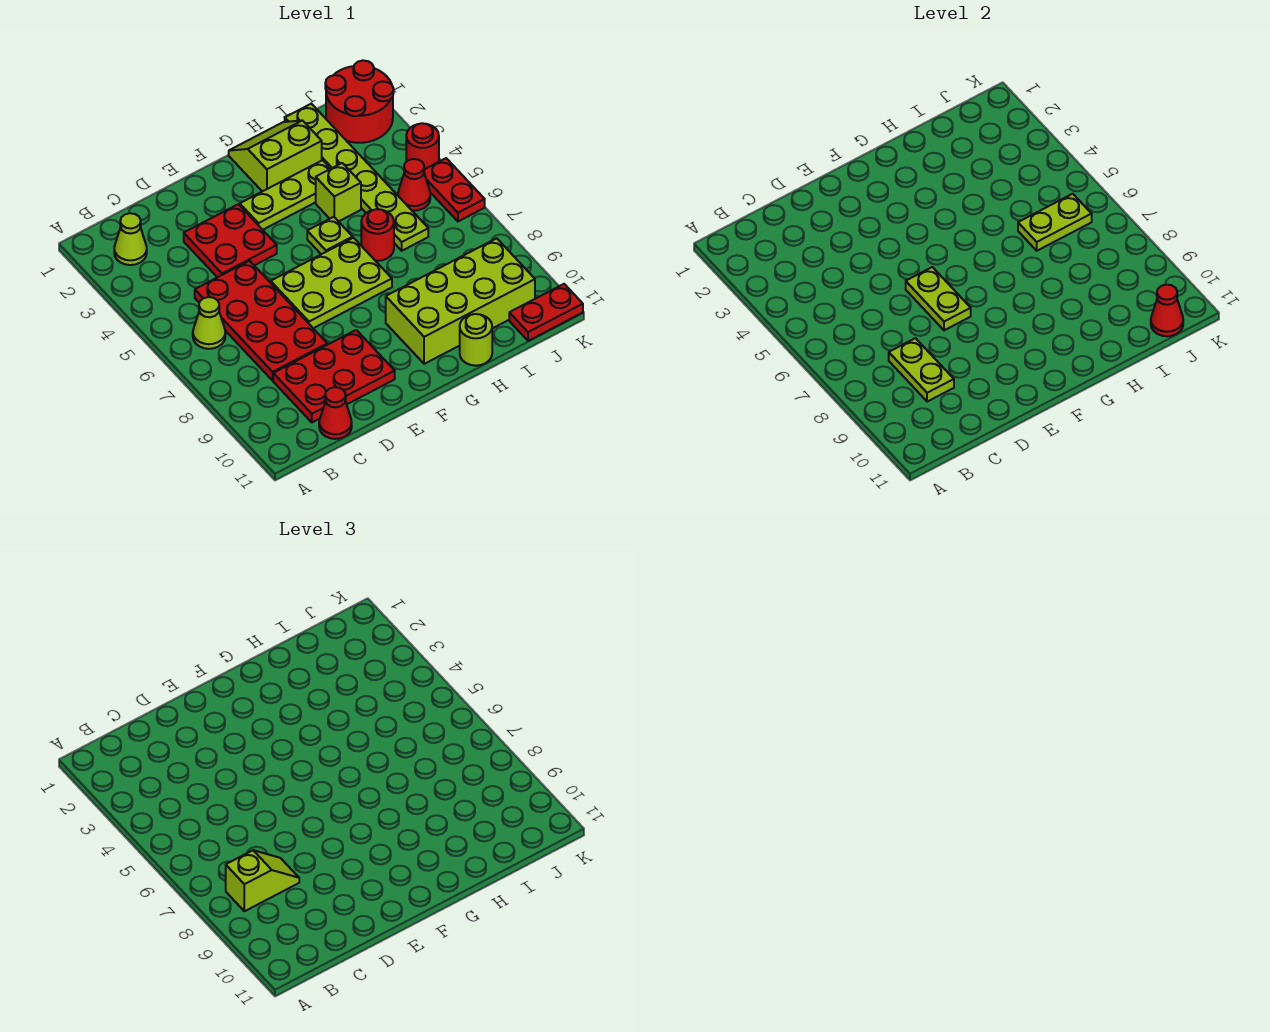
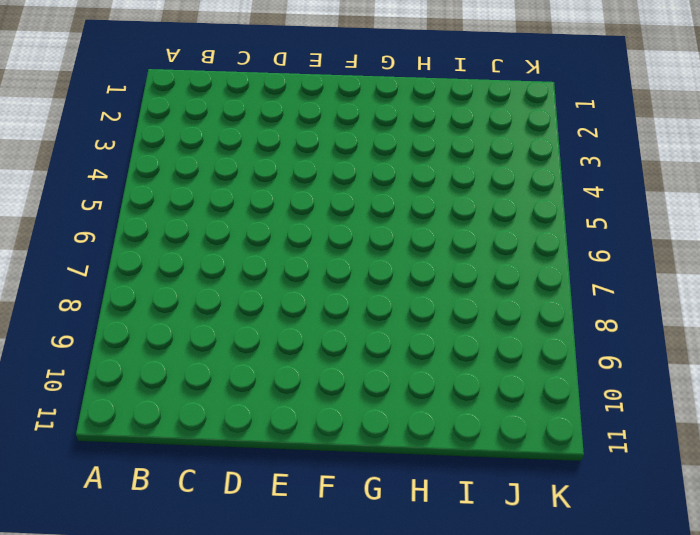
none -> lime 1x1 cone [114,213,147,265]
none -> lime 1x1 cone [193,297,225,349]
none -> red 2x4 plate [195,261,327,381]

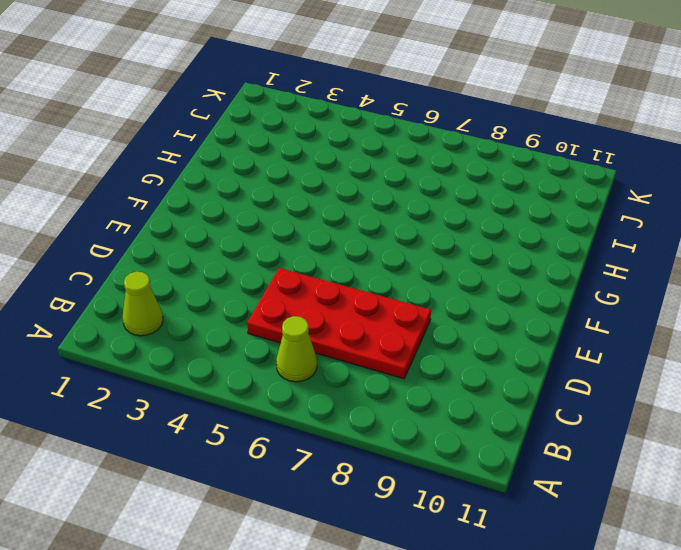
none -> red 2x3 plate [273,330,395,422]
none -> red 1x1 cone [319,387,352,439]
none -> red 2x2 plate [184,204,277,277]

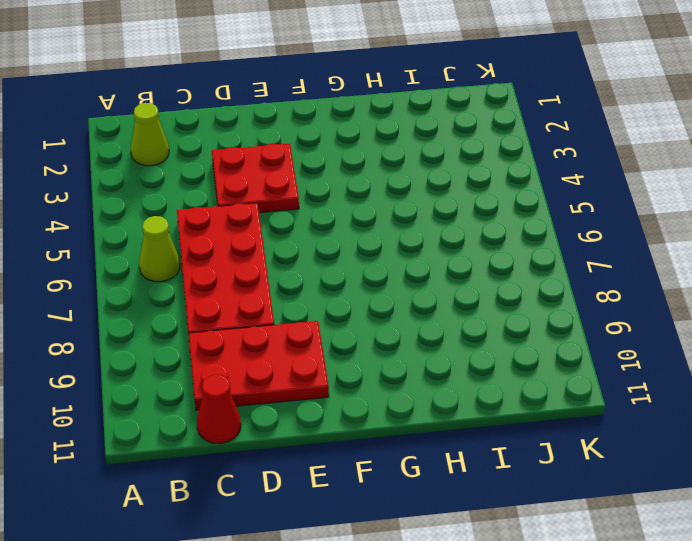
none -> lime 2x3 plate [271,238,392,328]
none -> lime 1x3 plate [240,160,331,230]
none -> lime 2x2 slope [229,120,322,192]

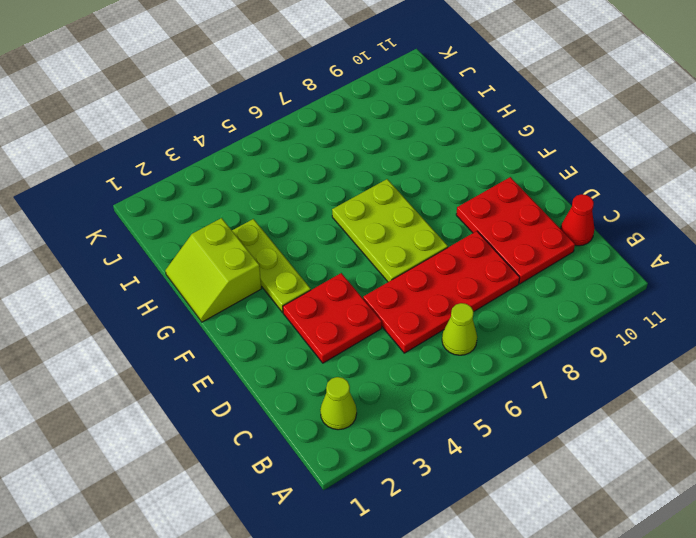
none -> lime 1x1 plate [307,217,353,254]
none -> lime 2x4 brick [386,238,535,364]
none -> lime 1x1 brick [316,163,361,222]

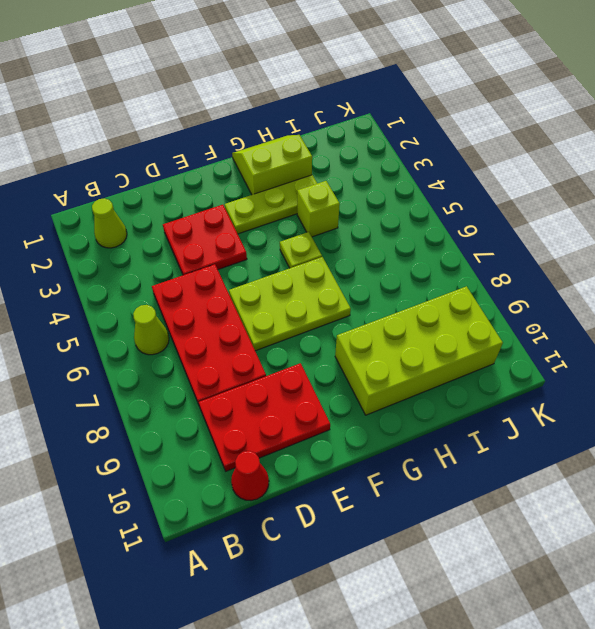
none -> red 1x1 round brick [361,209,394,261]
none -> lime 1x1 round brick [460,314,492,366]
none -> lime 1x6 plate [285,104,428,251]

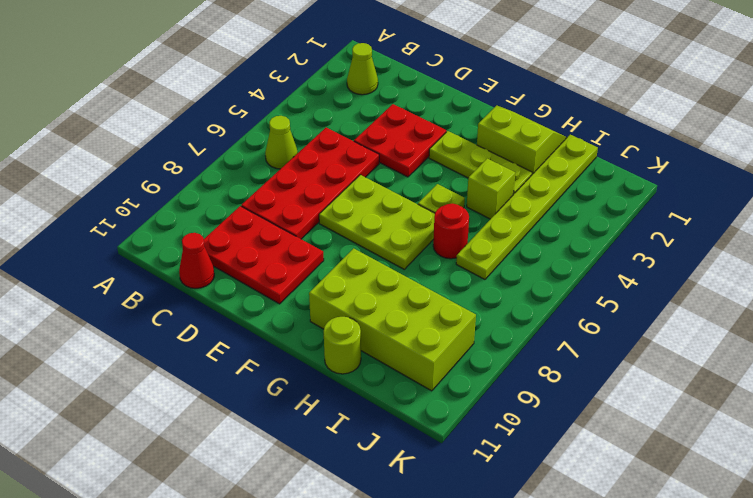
none -> red 2x2 round brick [325,61,394,143]
none -> red 1x1 cone [398,159,430,211]
none -> red 1x2 plate [509,284,583,341]

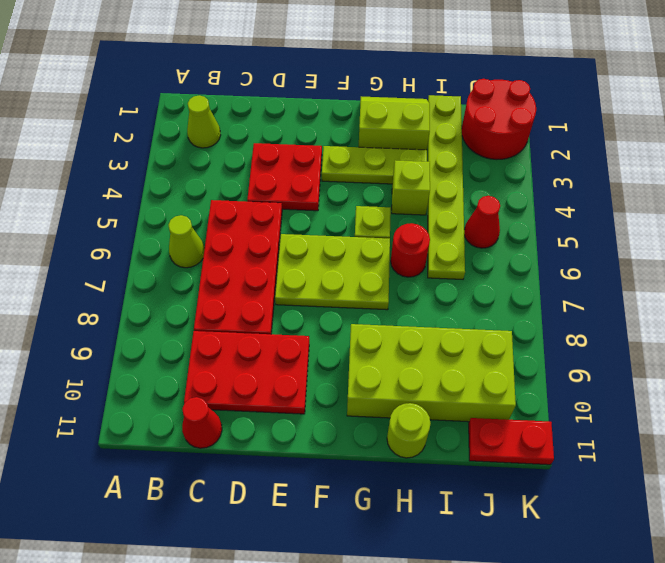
none -> red 1x1 round brick [406,123,439,169]
none -> red 1x2 plate [424,158,485,221]
none -> lime 1x2 plate [889,338,954,402]

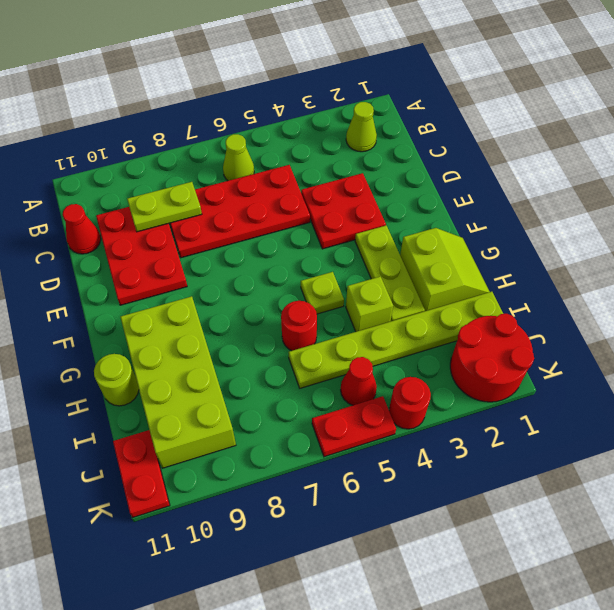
none -> lime 2x3 plate [271,238,392,328]
none -> lime 1x2 plate [906,267,971,330]
none -> lime 1x2 plate [1018,194,1092,251]

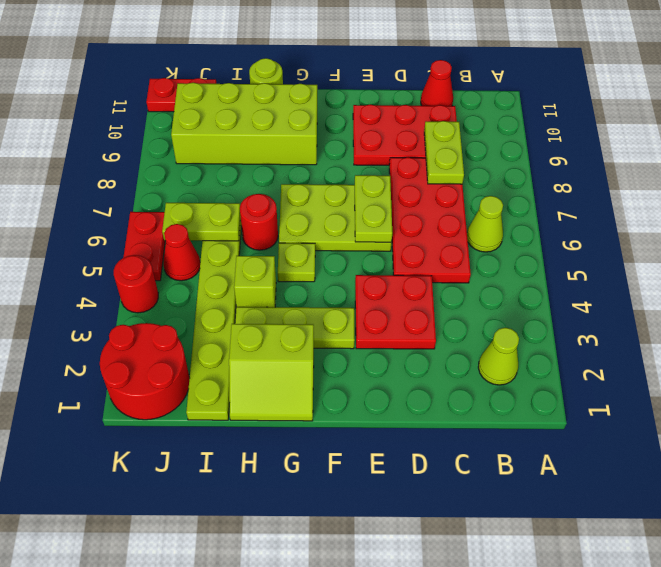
none -> red 1x1 cone [1151,285,1183,336]
none -> lime 1x2 slope [226,850,299,911]

